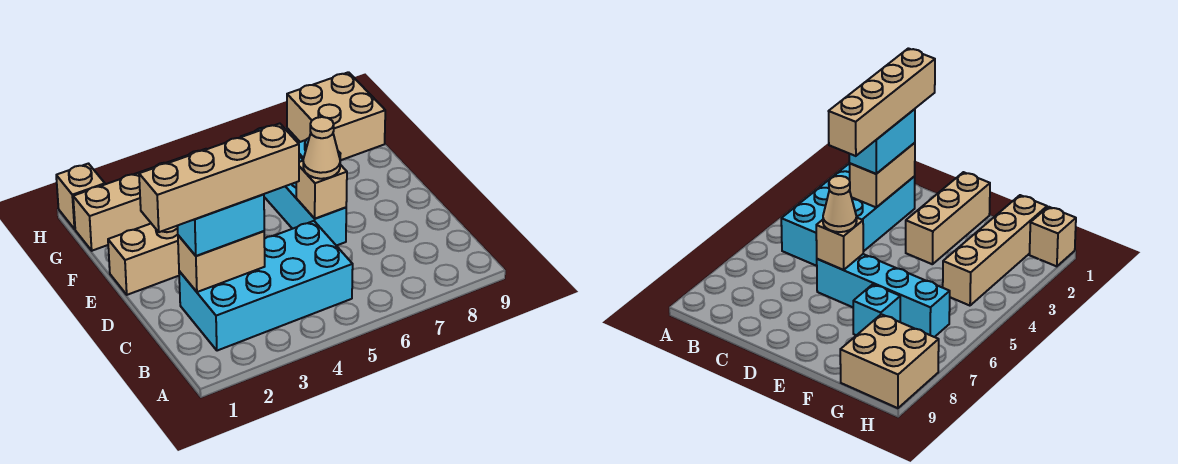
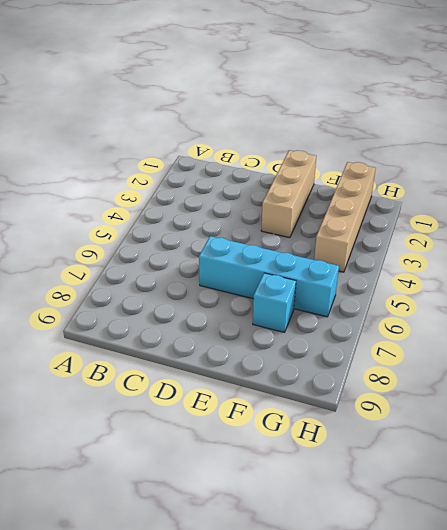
none -> cyan 2x4 brick [179,221,353,351]
none -> tan 2x2 brick [287,72,385,160]
none -> tan 1x1 brick [56,164,105,229]

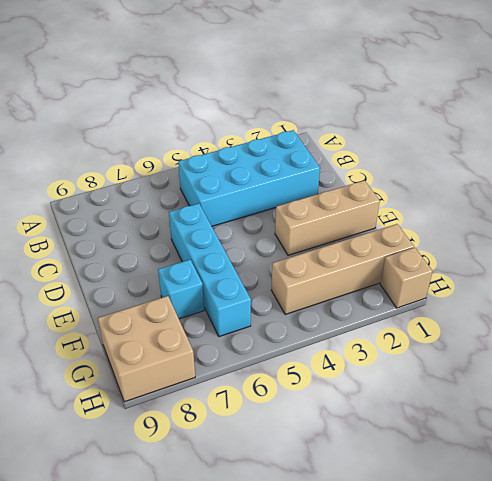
none -> tan 1x2 brick [178,231,265,292]
none -> tan 1x1 brick [296,161,347,219]
none -> cyan 1x2 brick [178,194,264,256]

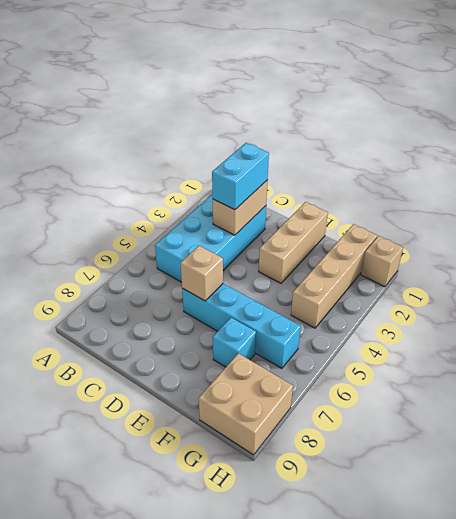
none -> tan 1x1 cone [303,117,340,179]
none -> tan 1x4 brick [139,124,299,232]

